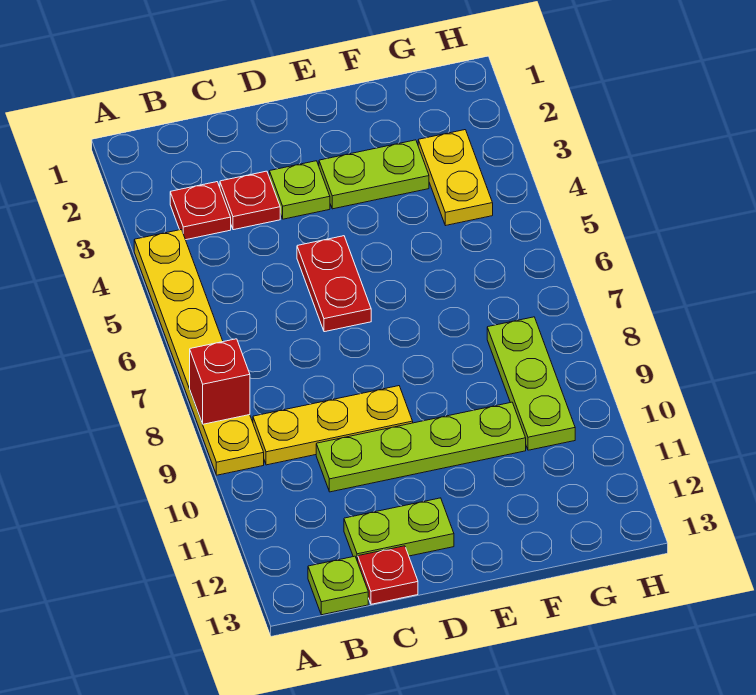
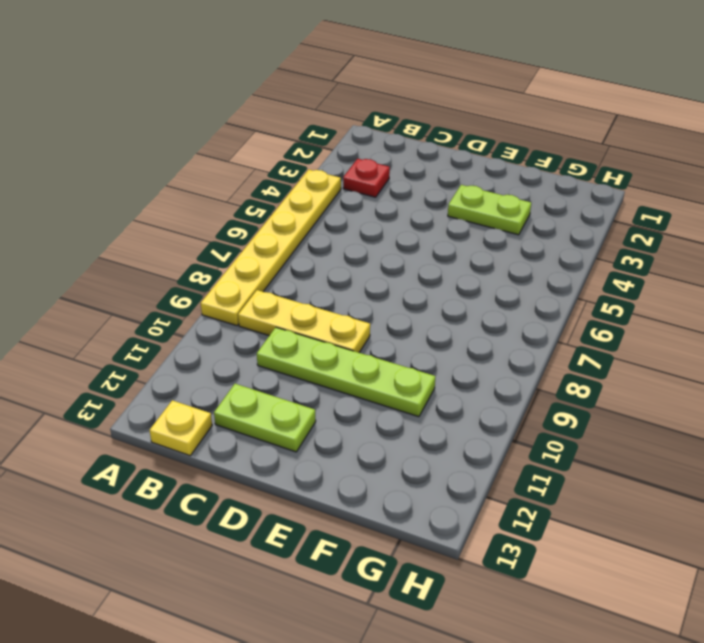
yellow 1x1 plate [150,400,212,456] -> lime 1x1 plate [308,556,368,615]
none -> red 1x1 plate [220,171,280,230]
none -> red 1x1 plate [358,546,418,604]
none -> lime 1x1 plate [269,161,330,219]

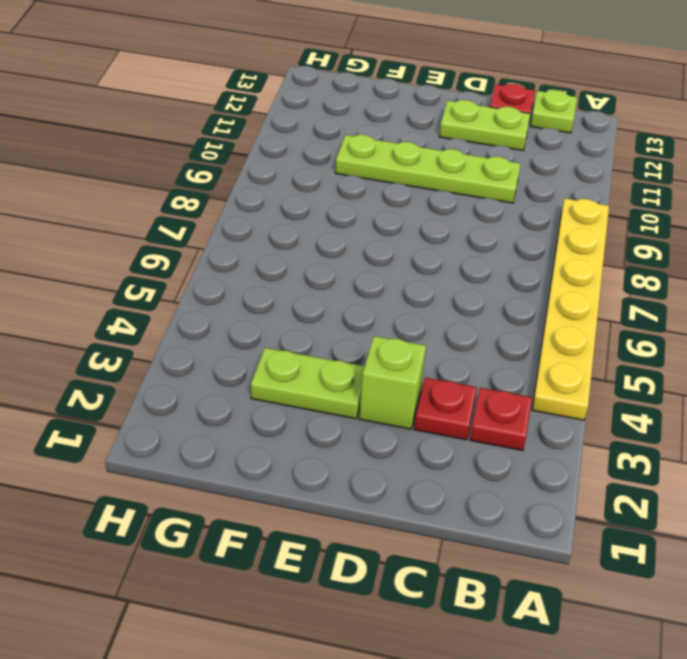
lime 1x1 brick [359,336,426,429] -> lime 1x1 plate [269,161,330,219]
none -> yellow 1x3 plate [253,386,413,465]
none -> red 1x2 plate [297,236,371,332]
none -> yellow 1x2 plate [418,130,493,226]

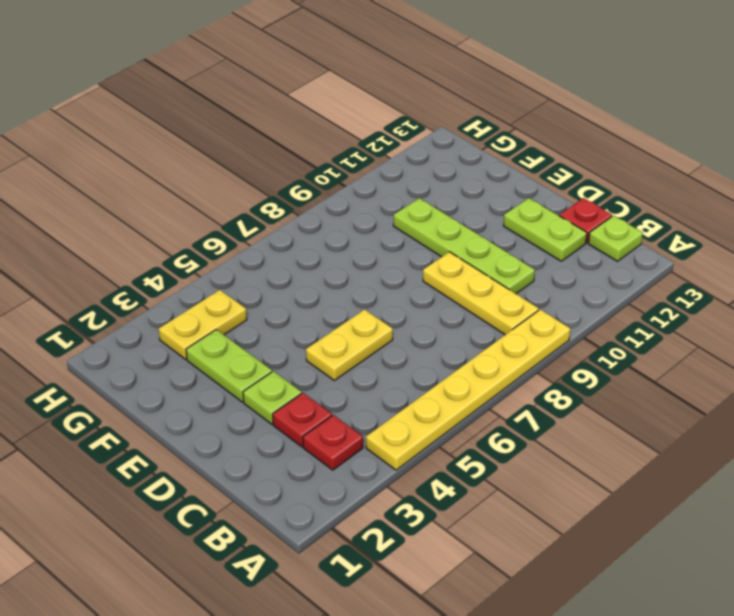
yellow 1x2 plate [306,309,393,381] -> red 1x2 plate [297,236,371,332]
none -> lime 1x3 plate [487,317,575,450]
none -> red 1x1 brick [190,339,250,424]

